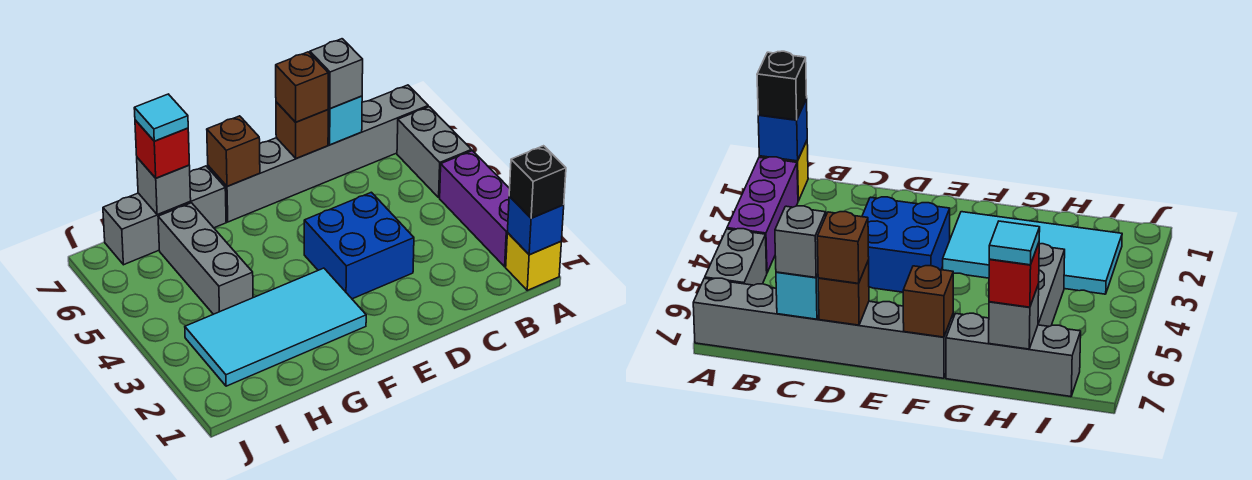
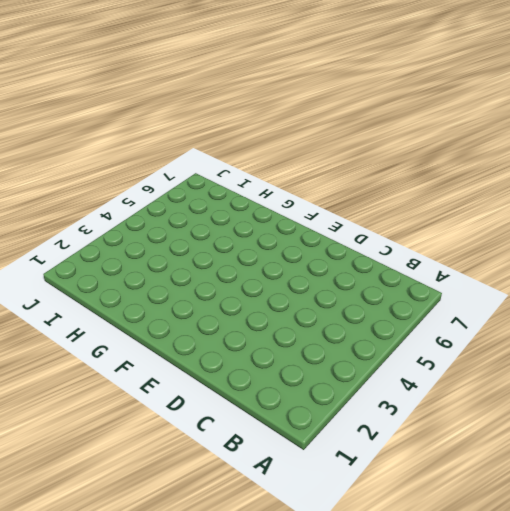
none -> yellow 1x1 brick [506,233,561,290]
none -> purple 1x3 brick [440,151,510,267]
none -> grey 1x2 brick [397,107,471,198]

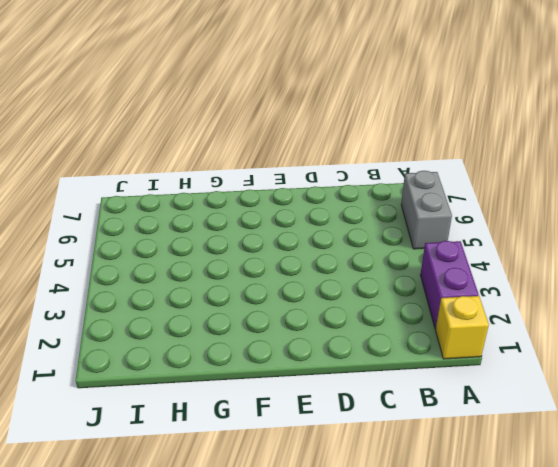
purple 1x2 brick [420,241,479,329] -> purple 1x3 brick [440,151,510,267]
none -> grey 1x6 brick [208,85,428,222]
none -> blue 2x2 brick [304,192,414,299]
none -> cyan 2x4 tile [185,268,366,386]

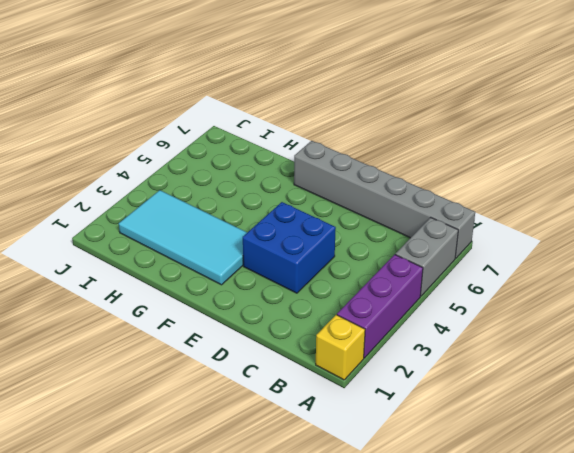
none -> grey 1x3 brick [103,166,226,265]
none -> grey 1x3 brick [158,203,253,314]
none -> blue 1x1 brick [508,196,564,255]

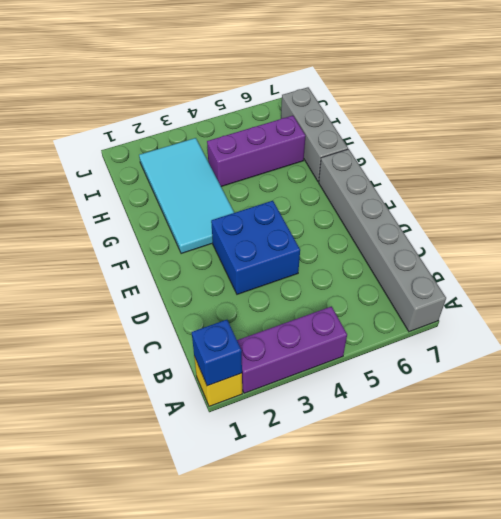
purple 1x3 brick [207,116,306,187] -> grey 1x3 brick [158,203,253,314]
none -> grey 1x2 brick [397,107,471,198]
none -> cyan 1x1 brick [328,96,362,145]
none -> brown 1x1 brick [276,102,328,159]

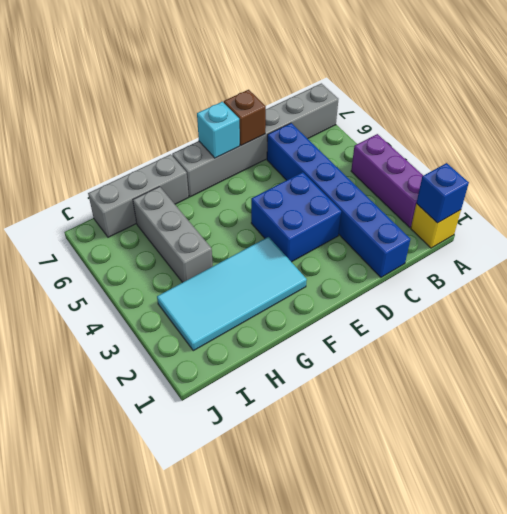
blue 1x6 brick [267,123,410,277] -> none
cyan 1x1 brick [197,102,240,158] -> cyan 1x1 brick moved to [328,96,362,145]
none -> grey 1x2 brick [397,107,471,198]
none -> brown 1x1 brick [207,116,260,186]
none -> grey 1x1 brick [137,158,191,215]

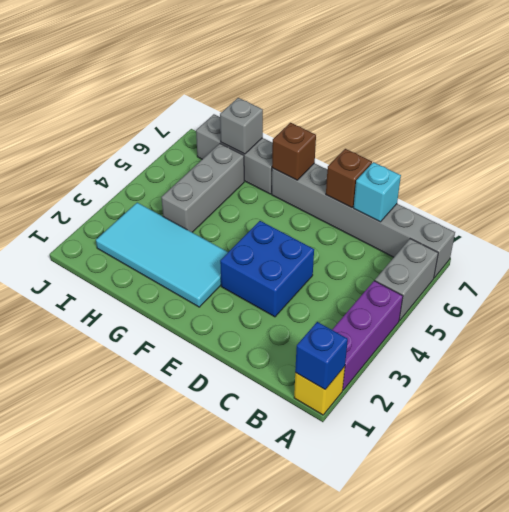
none -> black 1x1 brick [509,146,566,218]
none -> grey 1x1 brick [310,39,363,109]
none -> brown 1x1 brick [276,52,328,122]

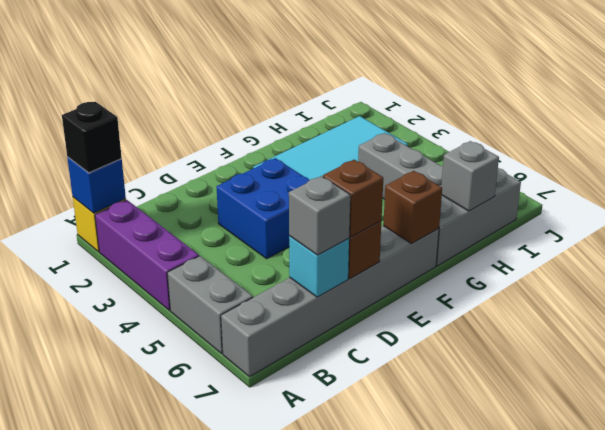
none -> red 1x1 brick [135,120,189,178]
none -> cyan 1x1 tile [134,94,188,141]

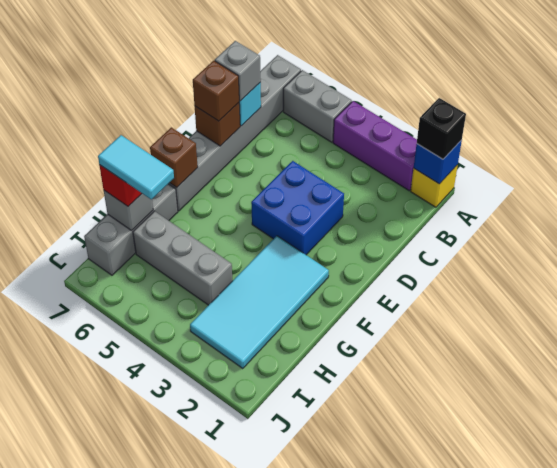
cyan 1x2 tile [98,135,174,199] -> cyan 1x1 tile [134,94,188,141]

